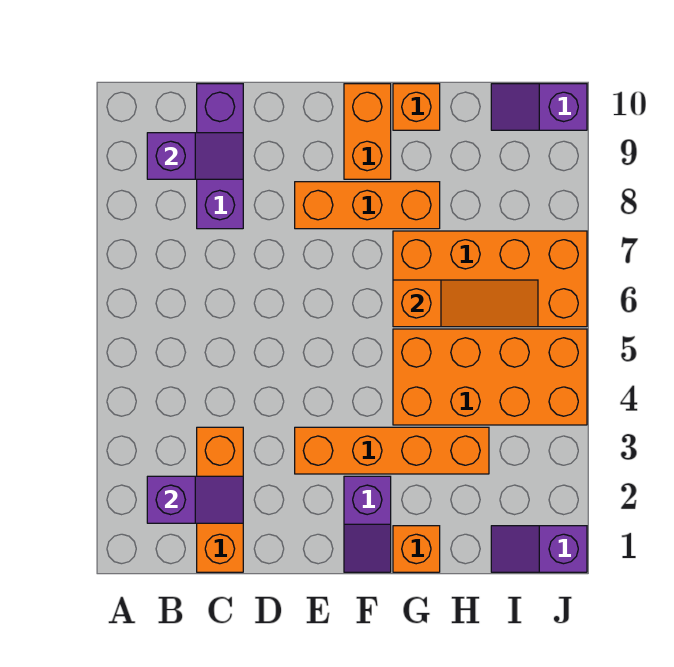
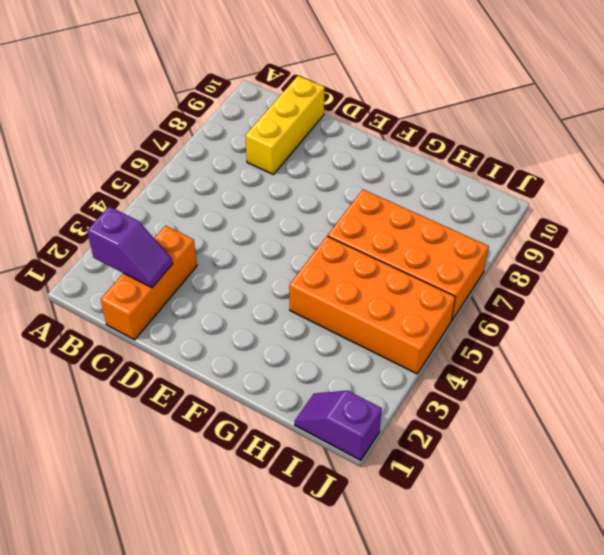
yellow 1x3 brick [245,76,325,175] -> purple 1x3 brick [197,84,243,229]
none -> orange 1x4 brick [295,427,489,474]
none -> orange 1x3 brick [295,182,440,229]
none -> purple 1x2 slope [344,476,391,572]

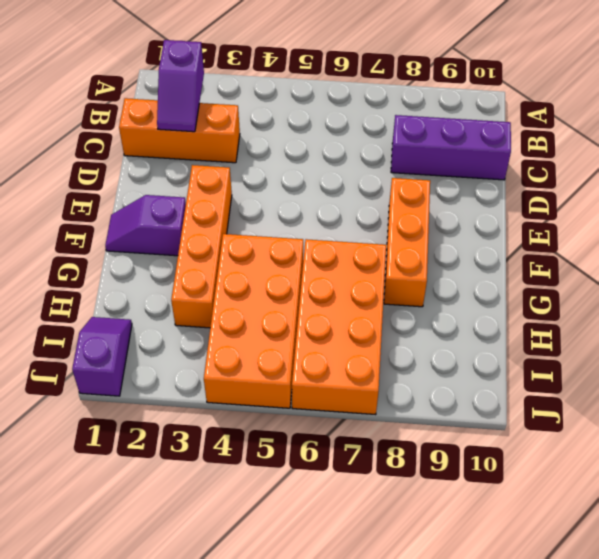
none -> orange 1x2 brick [344,84,391,179]
none -> orange 1x1 brick [393,526,440,572]
none -> orange 1x1 brick [393,84,440,130]

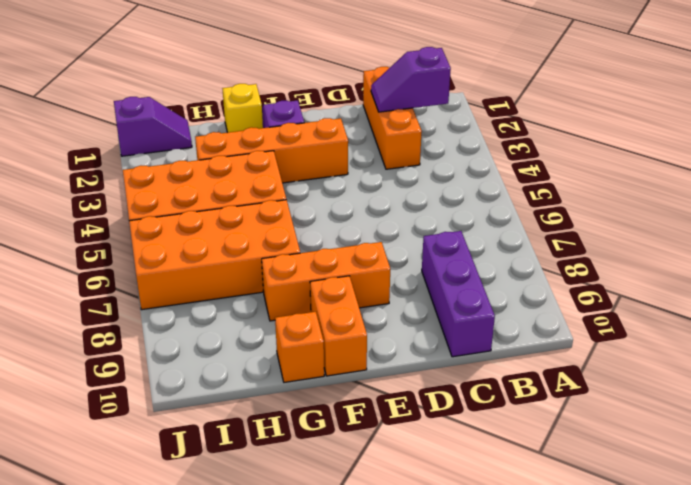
yellow 1x1 brick [222,84,263,133] -> orange 1x1 brick [393,526,440,572]
none -> purple 1x2 slope [491,84,587,130]
none -> purple 1x2 slope [147,133,243,179]
none -> orange 1x3 slope [393,280,538,327]

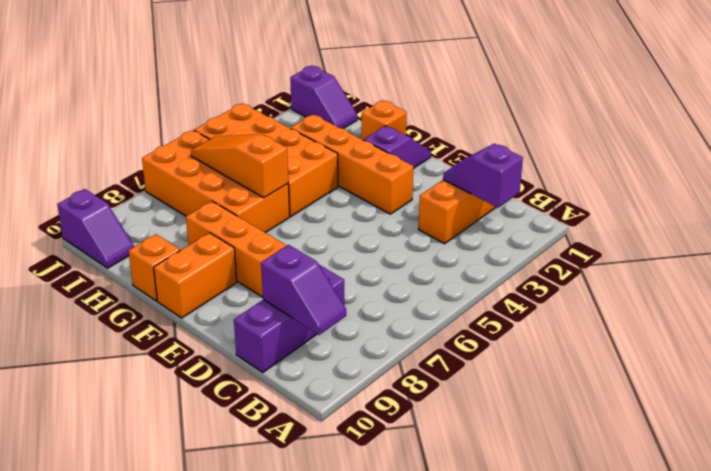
purple 1x2 slope [261,245,346,335] -> purple 1x2 slope turned to [147,133,243,179]

